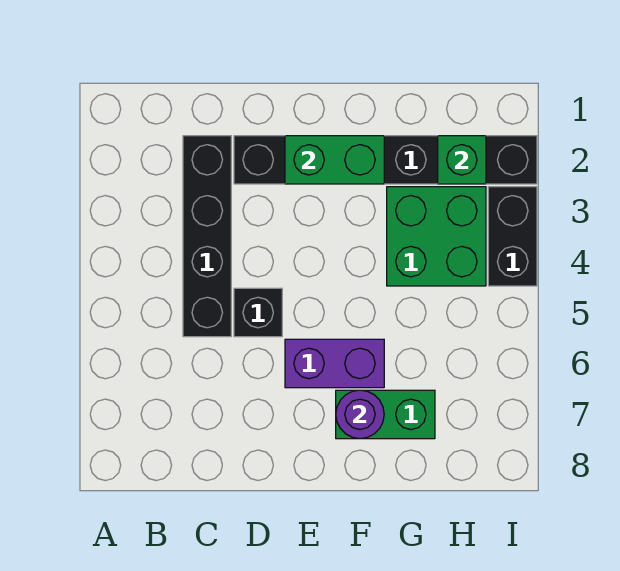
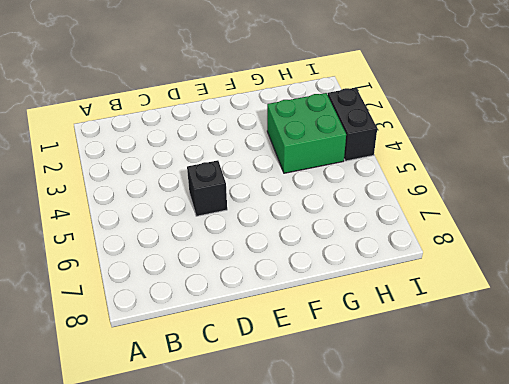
none -> black 1x4 brick [183,136,231,337]
none -> black 1x6 brick [234,136,537,184]

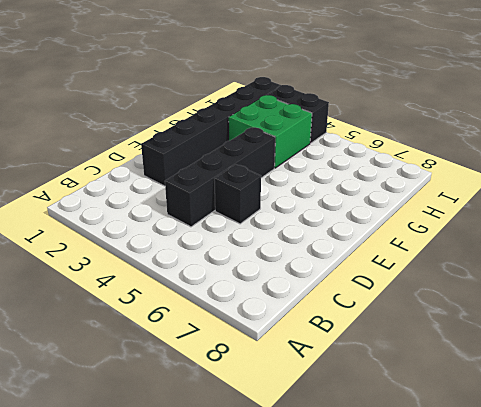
black 1x4 brick [165,127,275,227] -> black 1x4 brick turned to [183,136,231,337]
none -> purple 1x2 brick [285,339,384,388]
none -> green 1x2 brick [336,390,435,439]

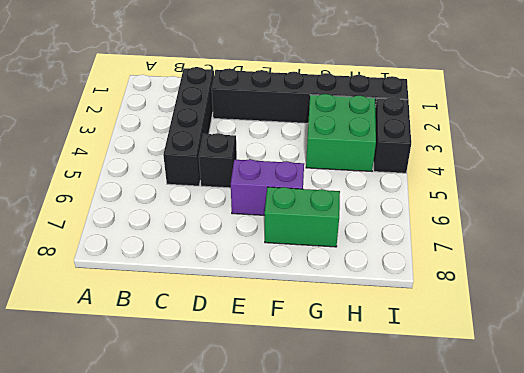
none -> green 1x2 brick [285,136,384,184]
none -> purple 1x1 round brick [336,390,384,439]

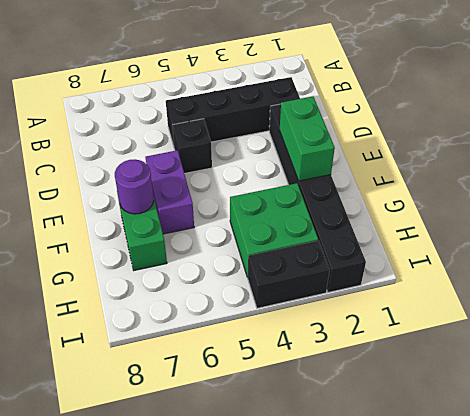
none -> green 1x1 brick [438,136,486,184]

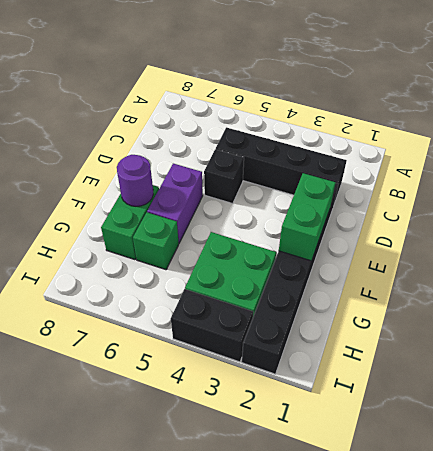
green 1x1 brick [133,213,179,270] -> green 1x1 brick moved to [438,136,486,184]

